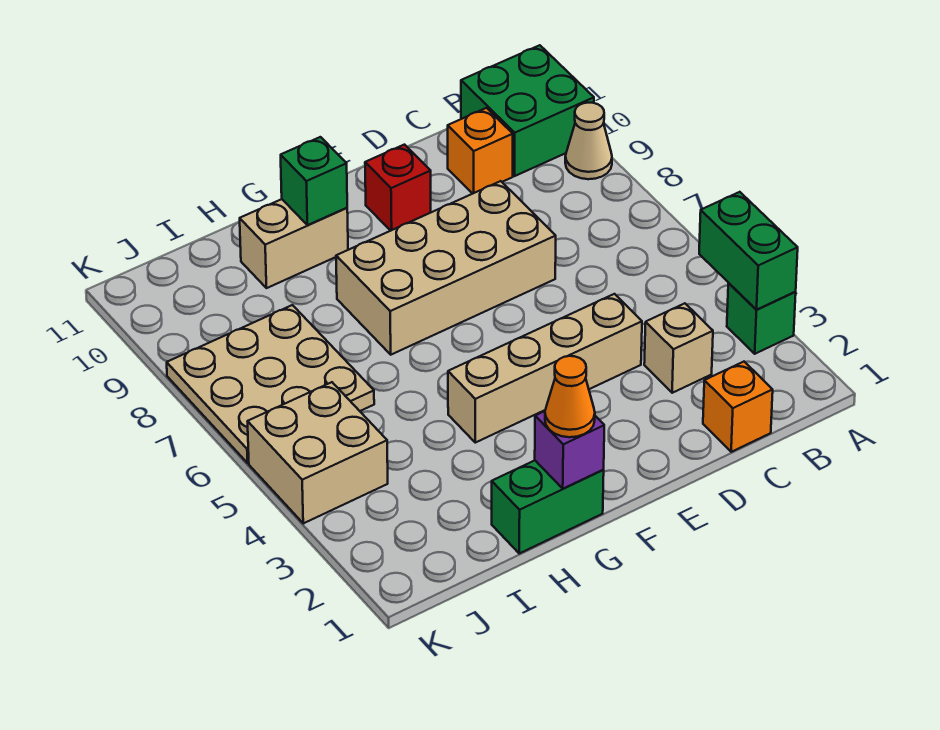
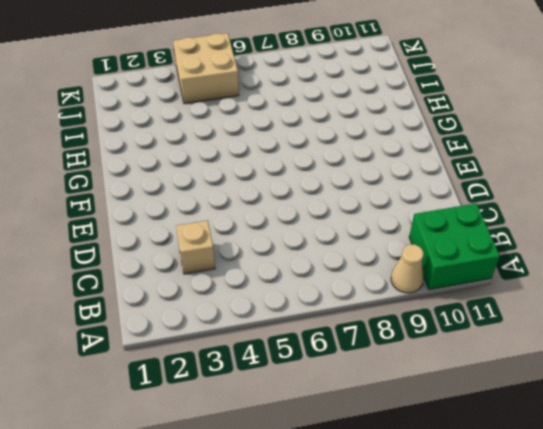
none -> green 1x1 brick [727,283,796,354]
none -> orange 1x1 brick [703,362,773,452]
none -> orange 1x1 brick [448,108,513,194]

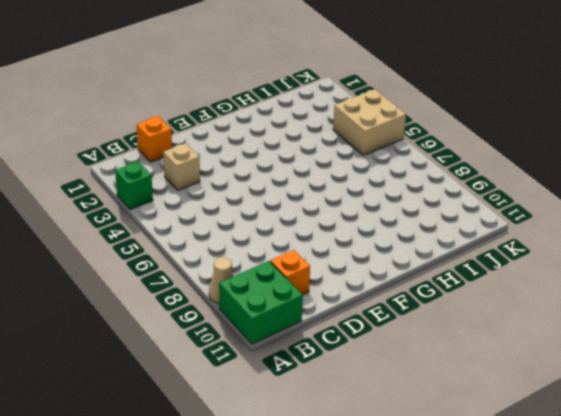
none -> tan 1x4 brick [448,294,642,443]
none -> tan 2x4 brick [336,181,556,355]
none -> red 1x1 brick [365,145,431,231]

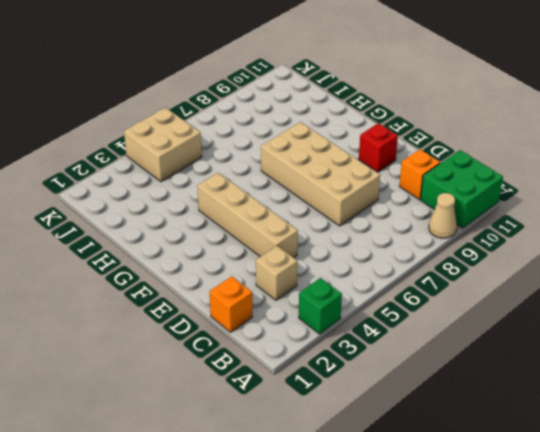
none -> green 1x2 brick [492,461,604,553]
none -> tan 1x2 brick [240,199,348,288]
none -> tan 3x3 plate [167,305,374,463]

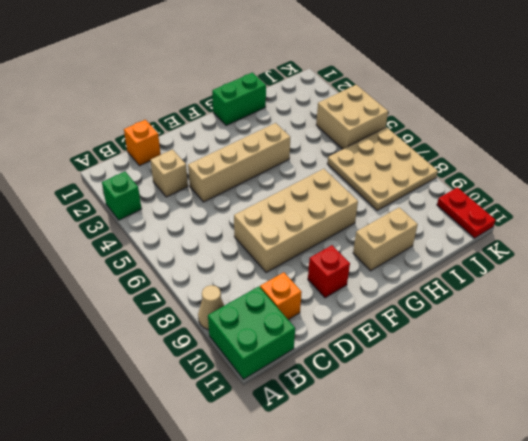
red 1x2 plate [437,187,495,238] -> none
none -> green 1x2 brick [699,192,798,310]
none -> purple 1x1 brick [535,411,604,489]
none -> green 1x1 brick [281,137,347,225]

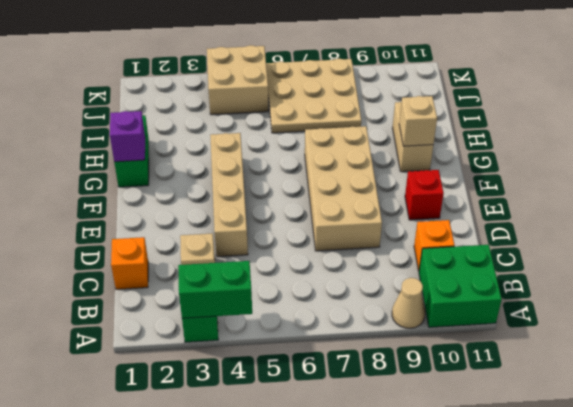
tan 1x1 brick [399,96,437,146] -> green 1x1 brick [281,137,347,225]
none -> orange 1x1 cone [545,356,595,437]

